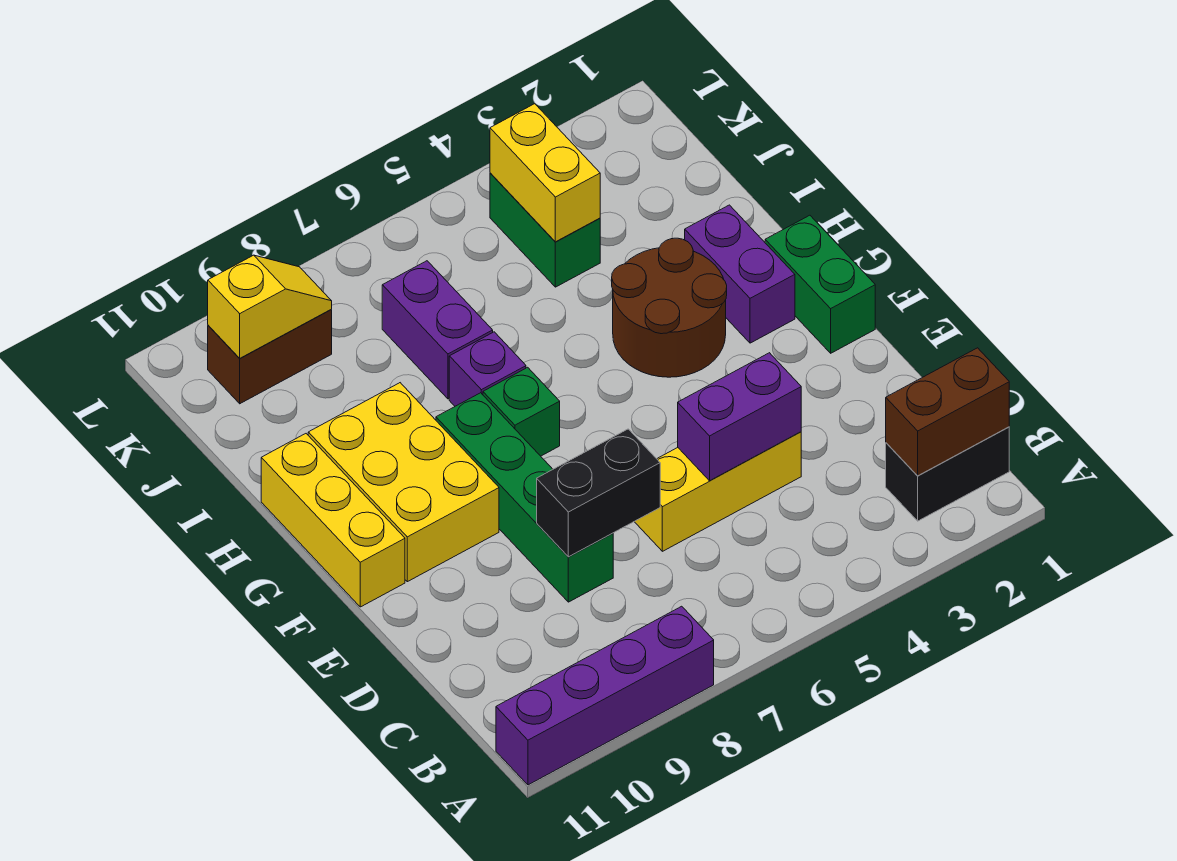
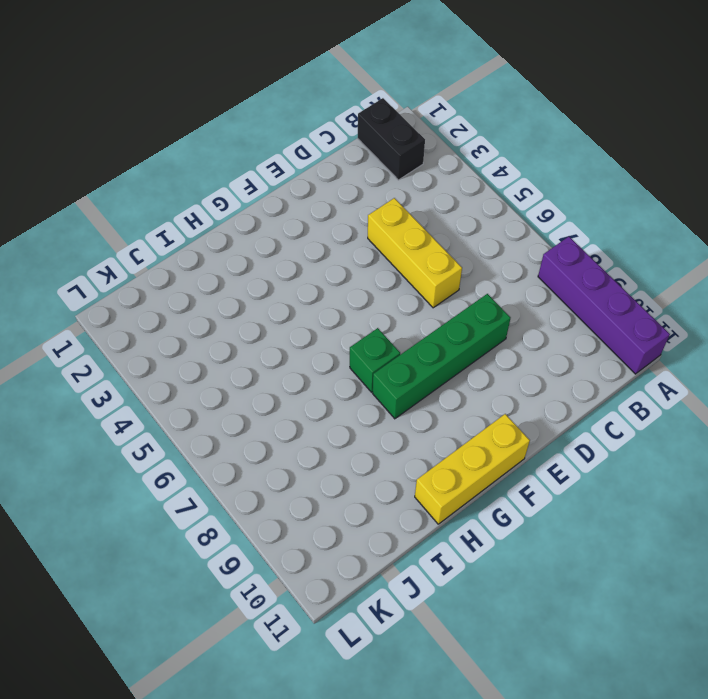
none -> green 1x2 brick [765,215,875,353]
none -> yellow 2x3 brick [308,383,499,582]
none -> purple 1x2 brick [685,205,795,343]

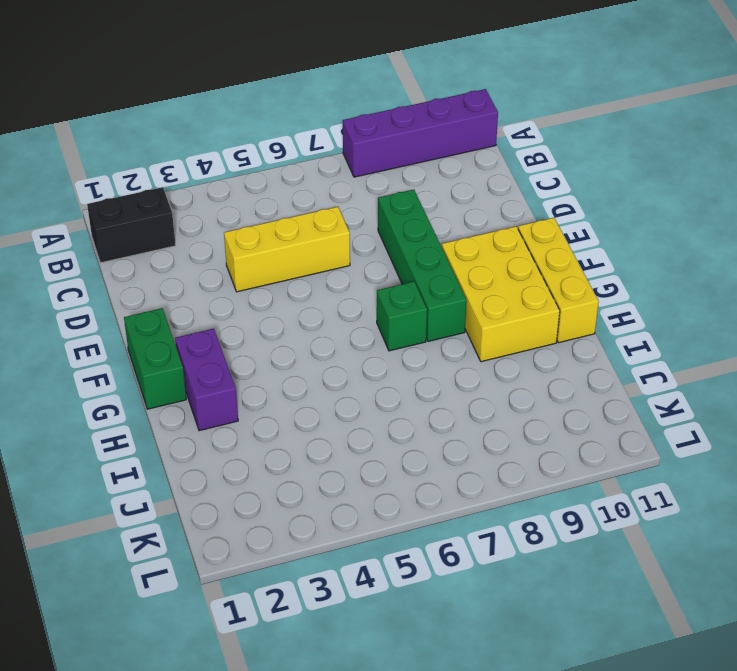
none -> brown 2x2 round brick [612,238,727,377]
none -> purple 1x1 brick [449,332,526,406]
none -> purple 1x2 brick [382,261,493,399]

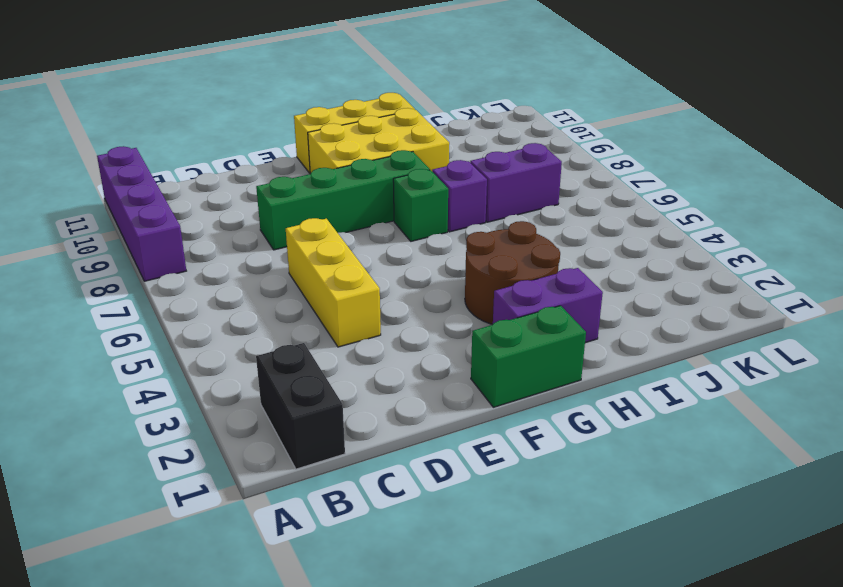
none -> green 1x2 brick [490,173,600,287]
none -> brown 1x2 brick [208,310,332,404]
none -> brown 1x2 brick [886,348,1009,476]

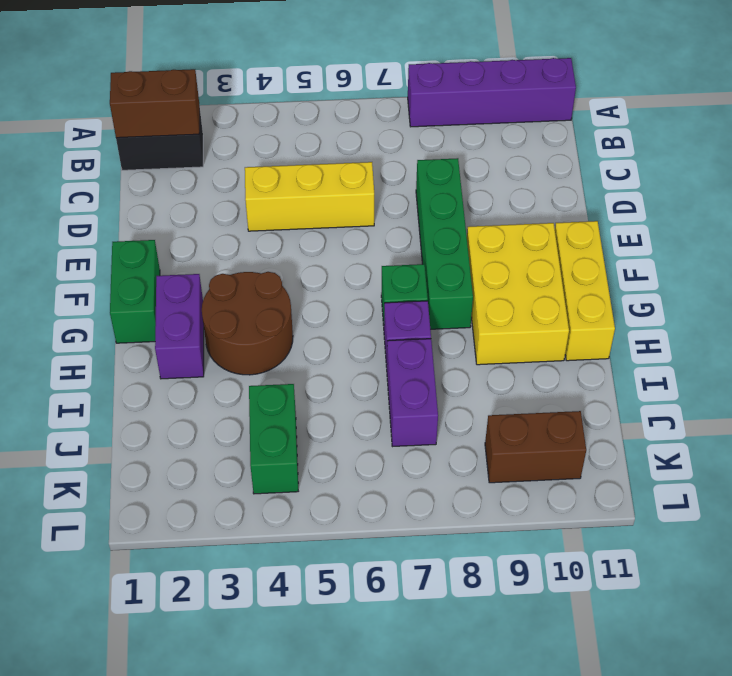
none -> purple 1x2 brick [678,353,801,481]
none -> black 1x2 brick [537,429,660,557]
none -> yellow 1x2 brick [490,104,600,242]

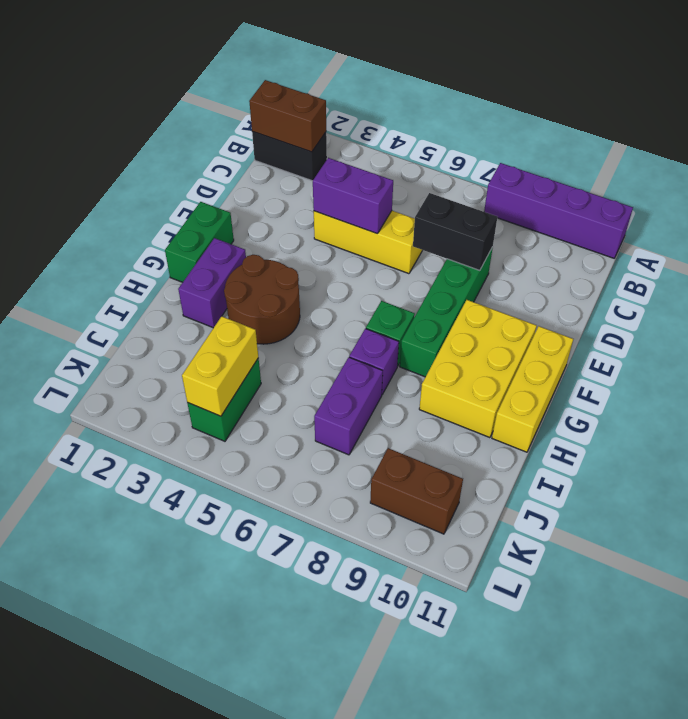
none -> yellow 1x2 slope [208,255,332,358]

